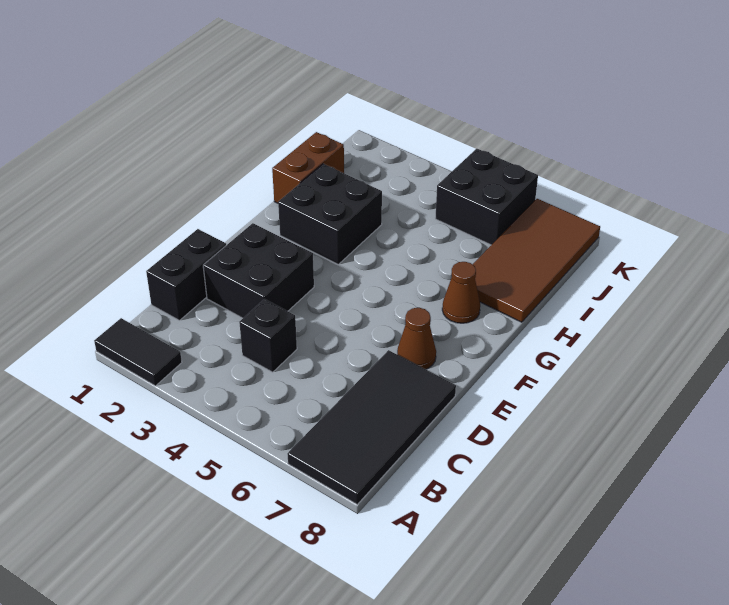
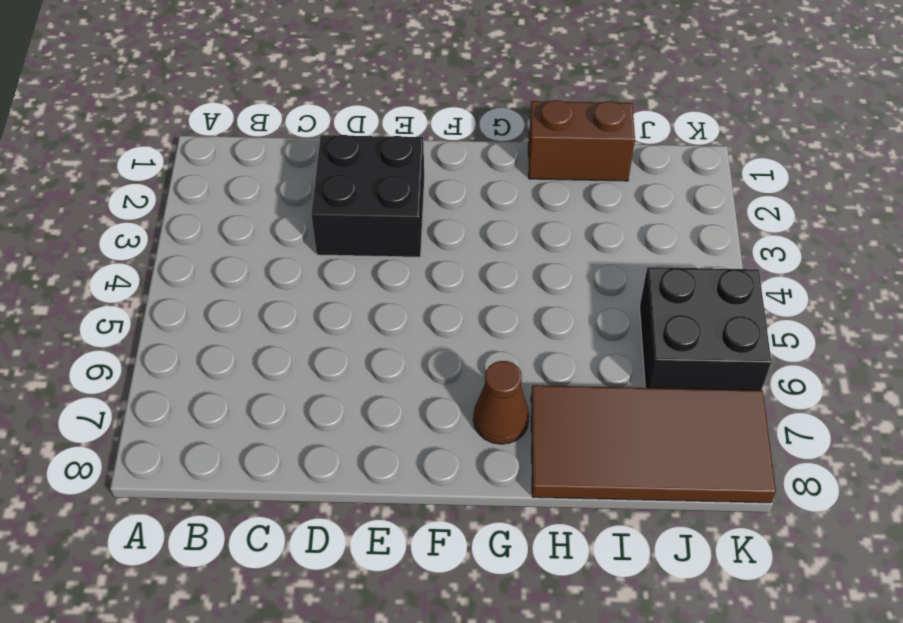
none -> black 1x2 tile [94,318,182,386]
none -> black 2x4 tile [287,350,456,504]

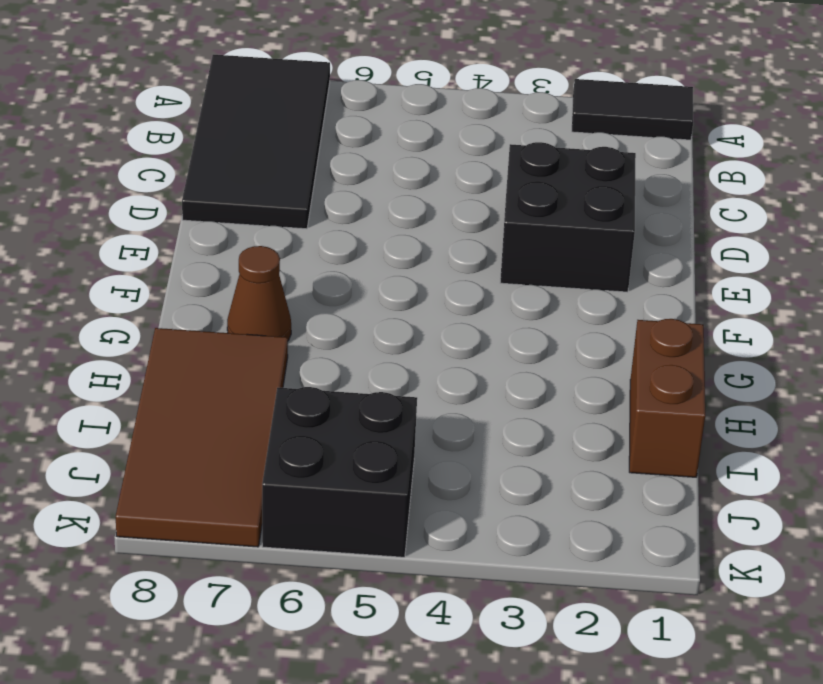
none -> black 1x2 brick [146,229,226,320]
none -> black 1x1 brick [239,299,297,372]

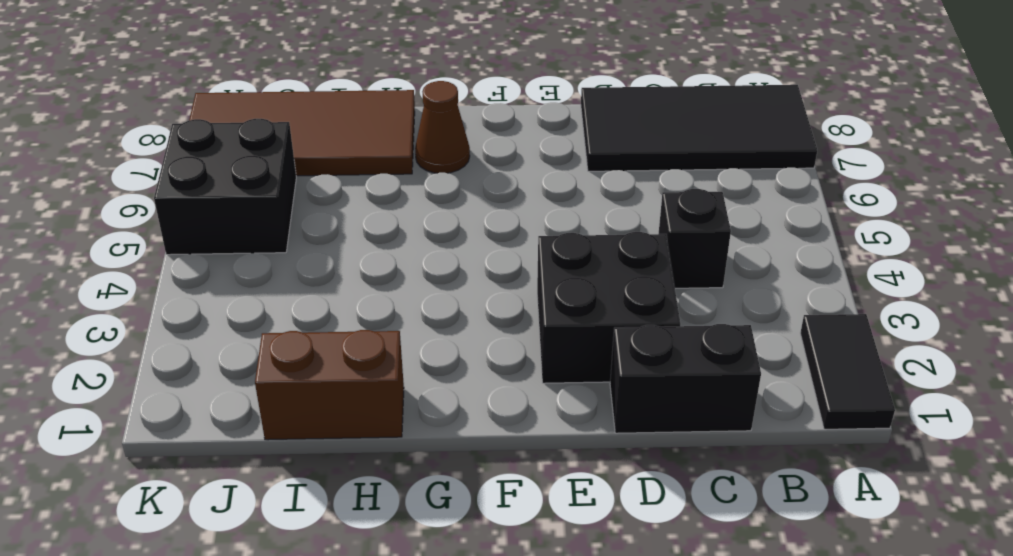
none -> brown 1x1 cone [397,308,436,369]
none -> black 2x2 brick [278,164,382,264]

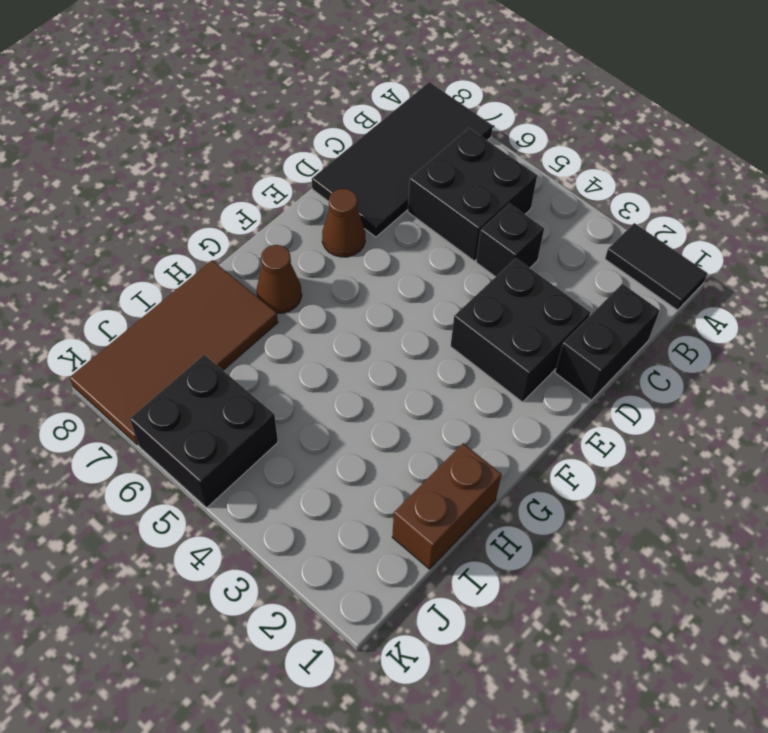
black 2x2 brick [408,128,537,261] -> black 2x2 brick moved to [278,164,382,264]

